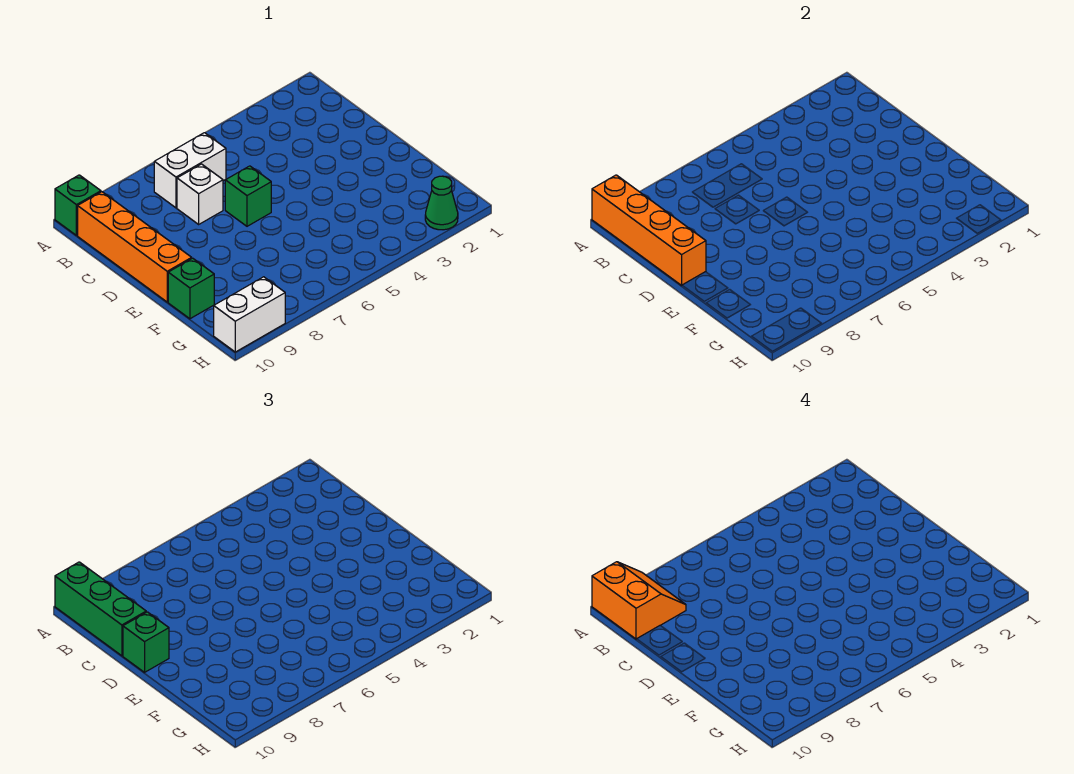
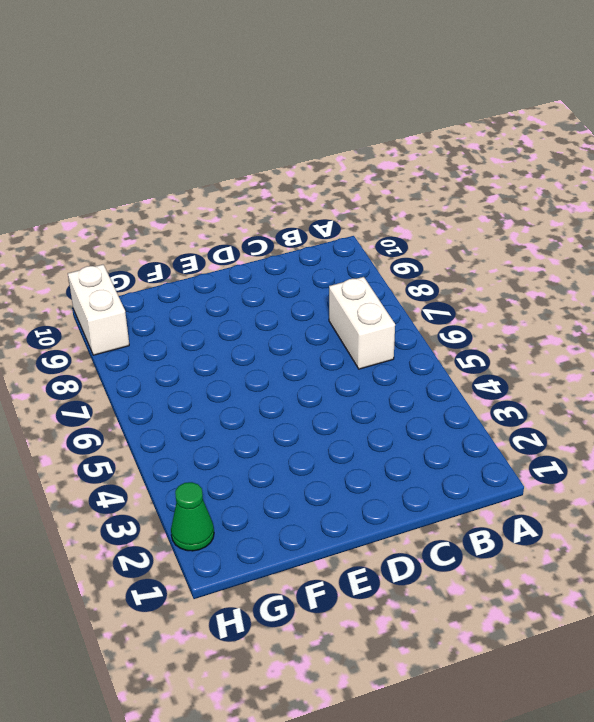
none -> green 1x1 brick [55,175,101,235]
none -> orange 1x4 brick [78,192,192,302]
none -> white 1x1 brick [177,164,223,224]

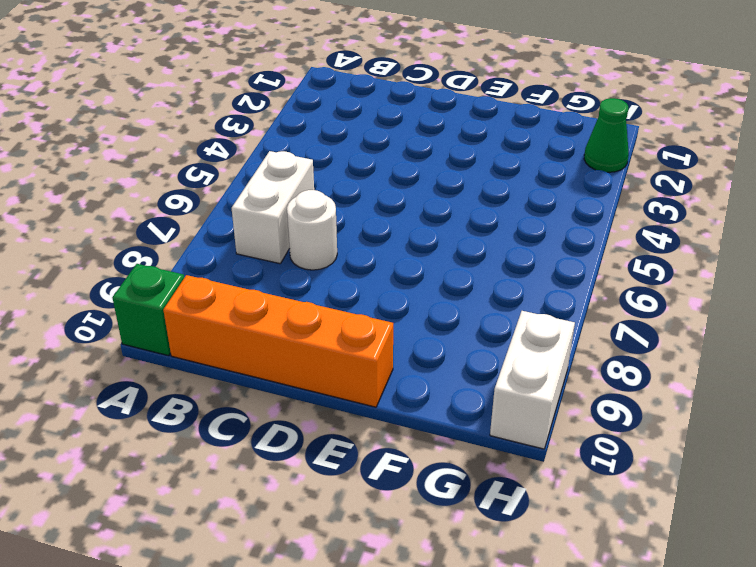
white 1x1 round brick [287,190,337,270] -> white 1x1 brick [177,164,223,224]
none -> green 1x1 brick [225,166,271,226]
none -> green 1x1 brick [168,258,214,319]
none -> orange 1x4 brick [592,175,706,285]

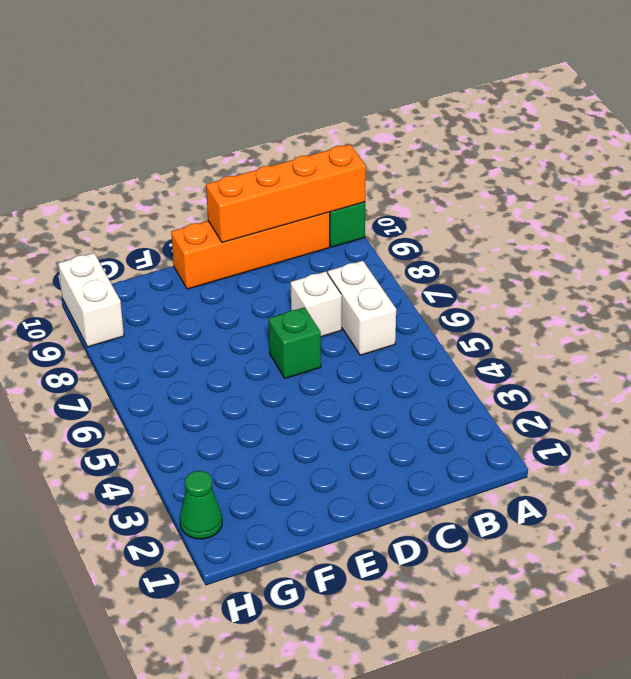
none -> green 1x1 brick [168,258,214,319]
none -> green 1x3 brick [55,562,146,656]
none -> green 1x1 brick [123,612,169,672]

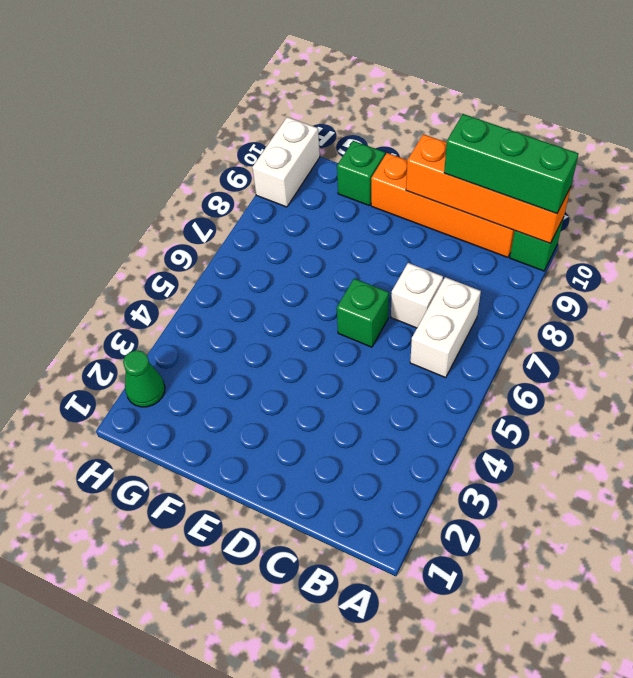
none -> green 1x1 brick [123,612,169,672]
none -> orange 2x2 slope [592,562,686,639]

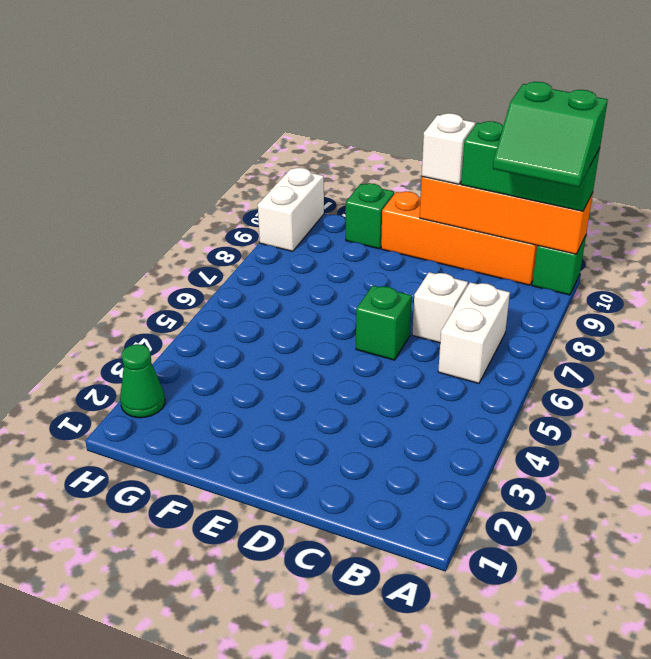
green 2x2 slope [493,82,608,187] -> orange 2x2 slope [592,562,686,639]
white 1x1 brick [422,113,475,184] -> green 1x1 brick [123,612,169,672]

